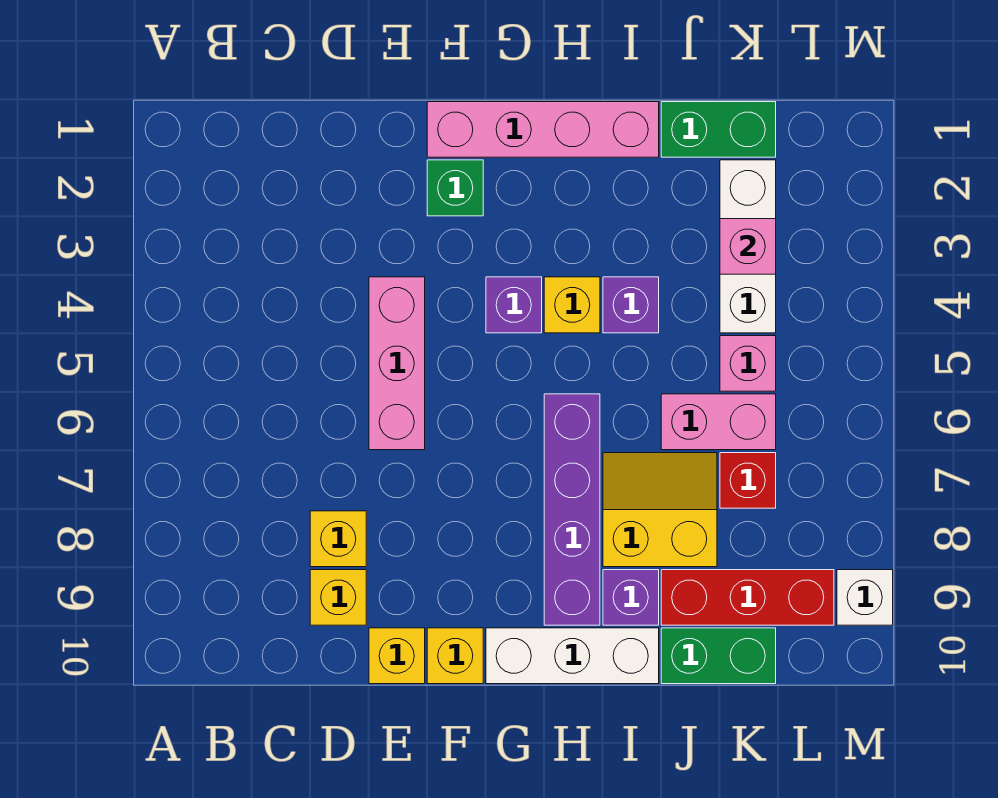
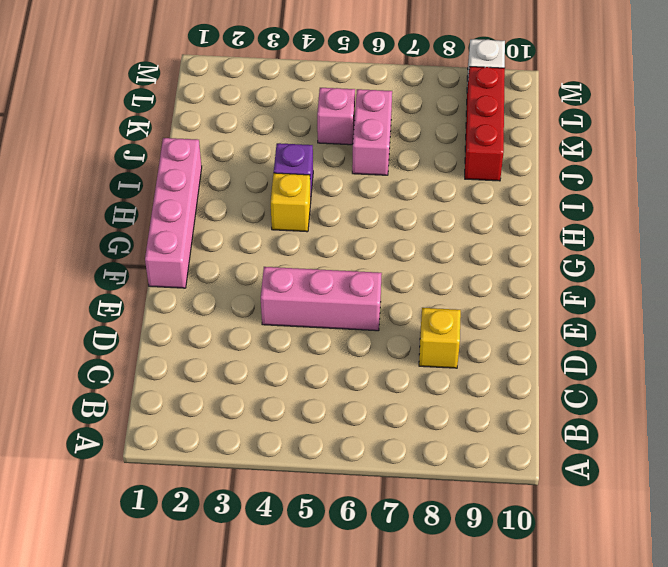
none -> yellow 1x1 brick [310,570,366,625]
none -> yellow 1x1 brick [369,628,425,684]
none -> green 1x1 brick [427,160,483,216]

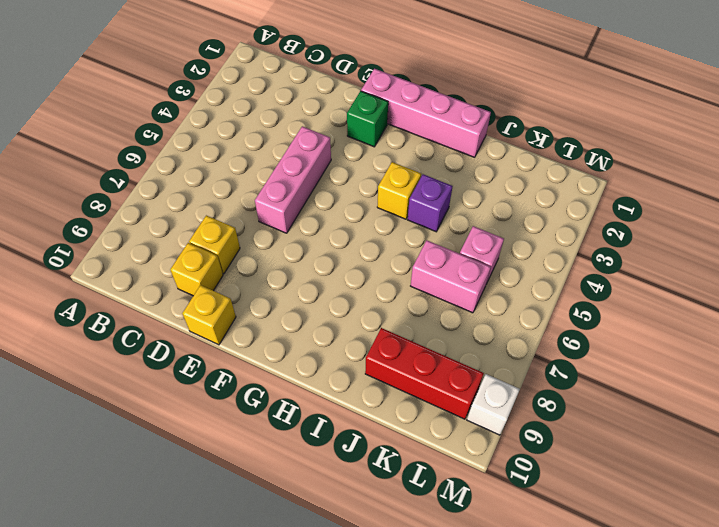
none -> yellow 1x1 brick [427,628,483,684]
none -> purple 1x1 brick [486,277,542,333]
none -> white 1x3 brick [486,628,659,684]

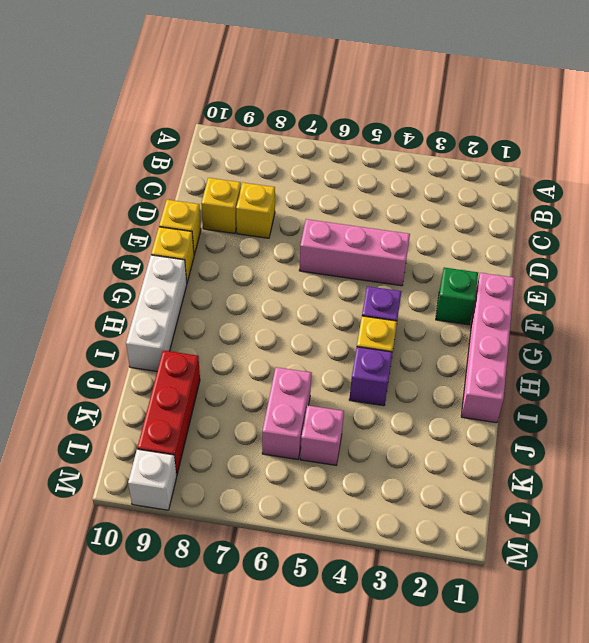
none -> purple 1x4 brick [544,394,600,625]
none -> yellow 2x2 slope [603,453,717,567]
none -> purple 1x1 brick [603,570,659,625]

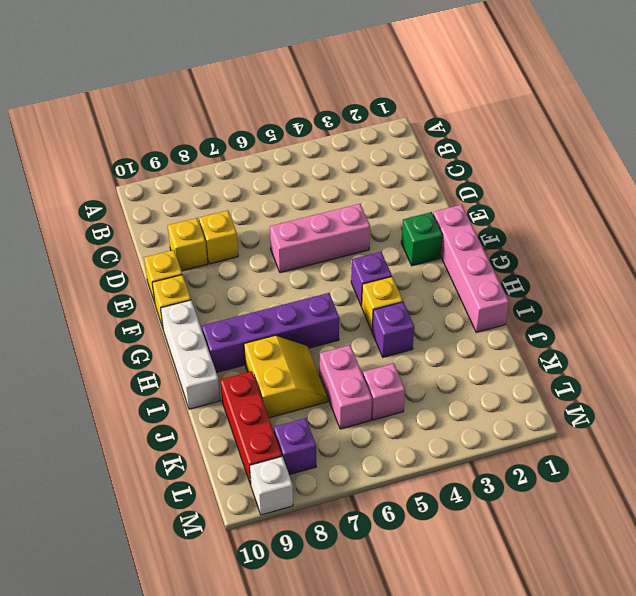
purple 1x1 brick [274,418,316,475] -> purple 1x1 brick moved to [603,570,659,625]
none -> green 1x2 brick [661,102,776,157]
none -> green 1x2 brick [661,628,776,684]
none -> white 1x3 brick [720,160,776,333]

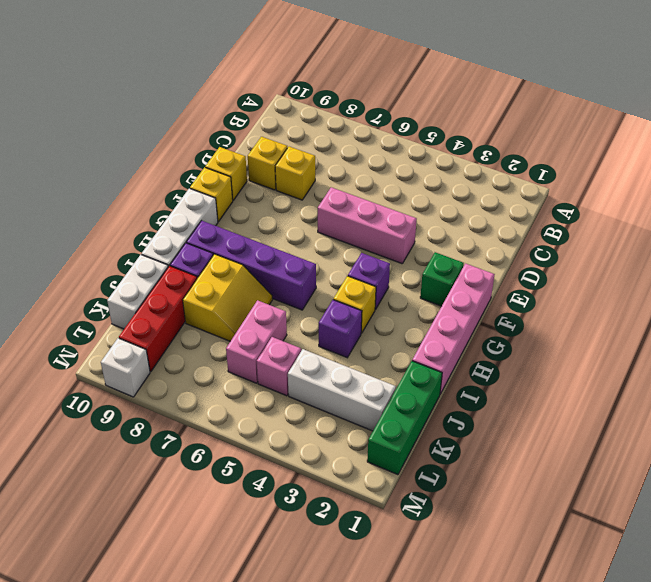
green 1x3 brick [367,361,442,475] -> green 1x2 brick [661,102,776,157]
white 1x2 brick [107,255,168,329] -> green 1x2 brick [661,628,776,684]
none -> red 1x1 brick [720,453,776,508]
none -> pink 1x1 brick [720,219,776,274]

